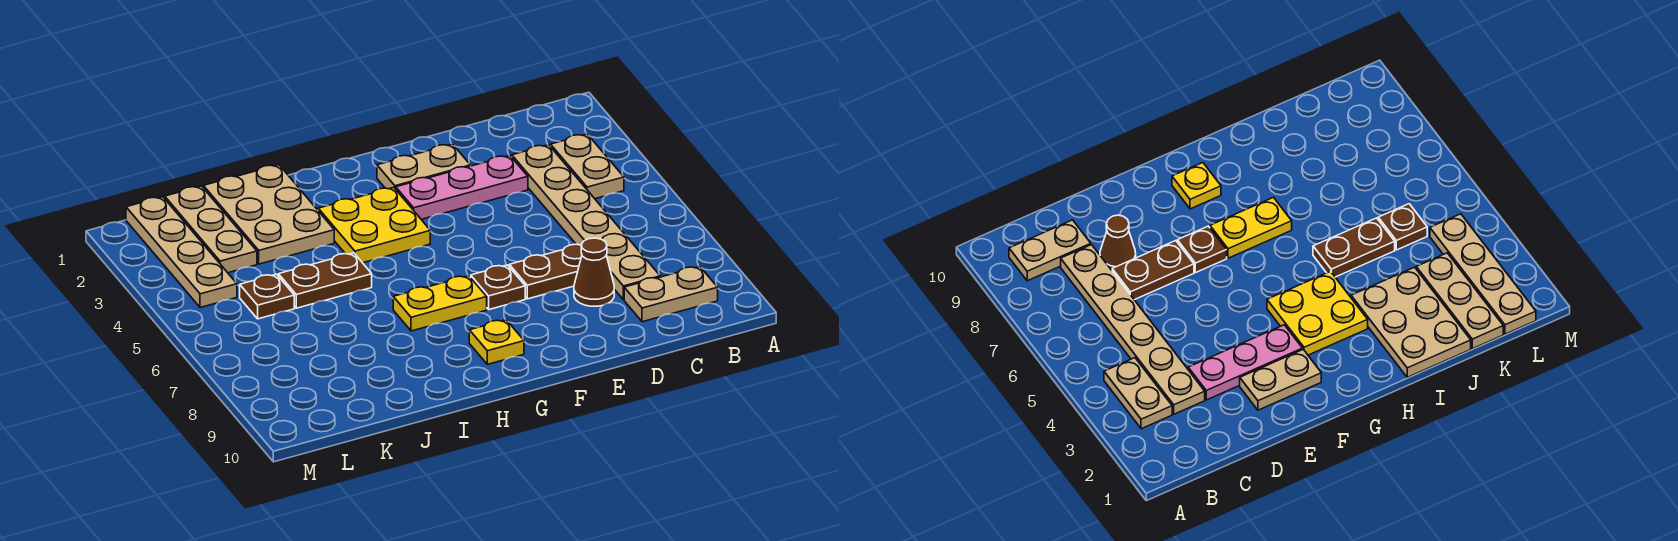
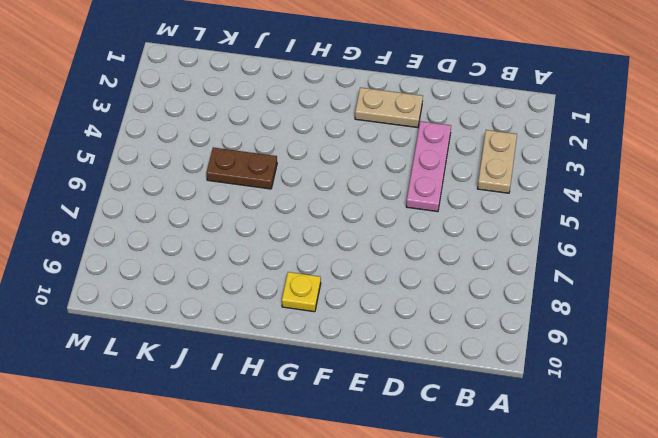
pink 1x3 plate [406,121,451,212] -> pink 1x3 plate turned to [396,156,528,219]
none -> tan 1x2 plate [624,266,718,322]
none -> tan 1x6 plate [512,145,660,300]
none -> brown 1x2 plate [509,244,582,299]

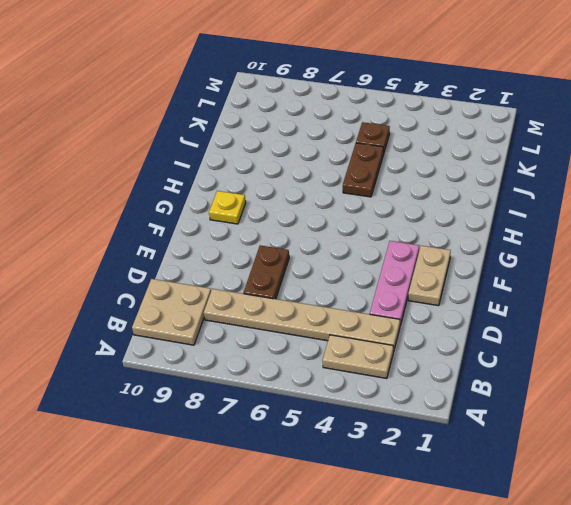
tan 2x2 plate [132,279,211,345] -> tan 1x2 plate [624,266,718,322]
none -> brown 1x1 cone [574,238,614,306]
none -> brown 1x1 plate [471,265,525,310]
none -> yellow 2x2 plate [318,187,430,263]

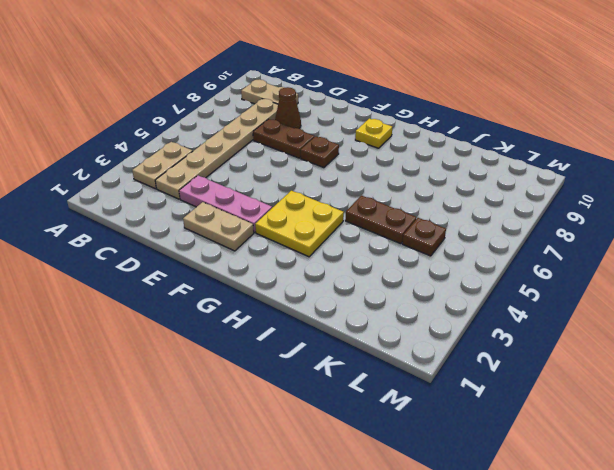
none -> yellow 1x2 plate [393,276,487,331]
none -> tan 2x3 plate [203,165,334,264]
none -> tan 1x3 plate [165,186,257,273]

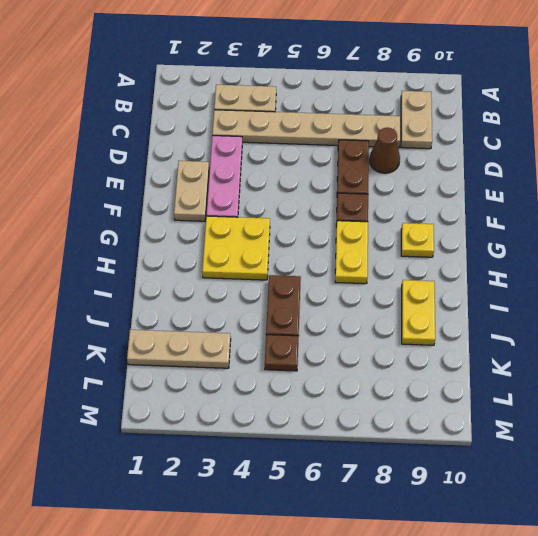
yellow 1x2 plate [402,280,435,345] -> none
none -> tan 2x3 plate [203,165,334,264]
none -> tan 1x4 plate [126,197,237,308]

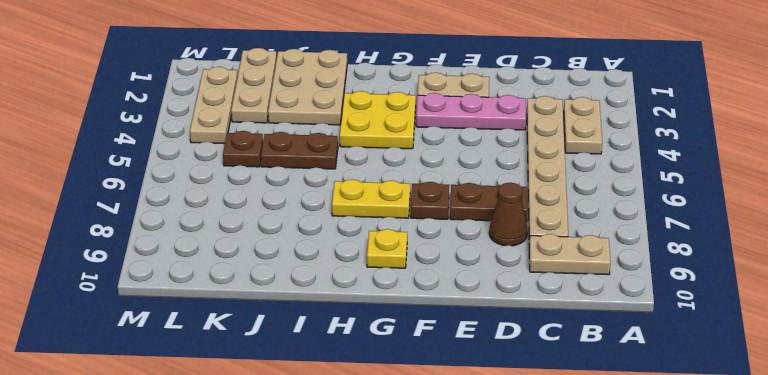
tan 1x3 plate [190,67,238,144] -> tan 1x4 plate [126,197,237,308]

